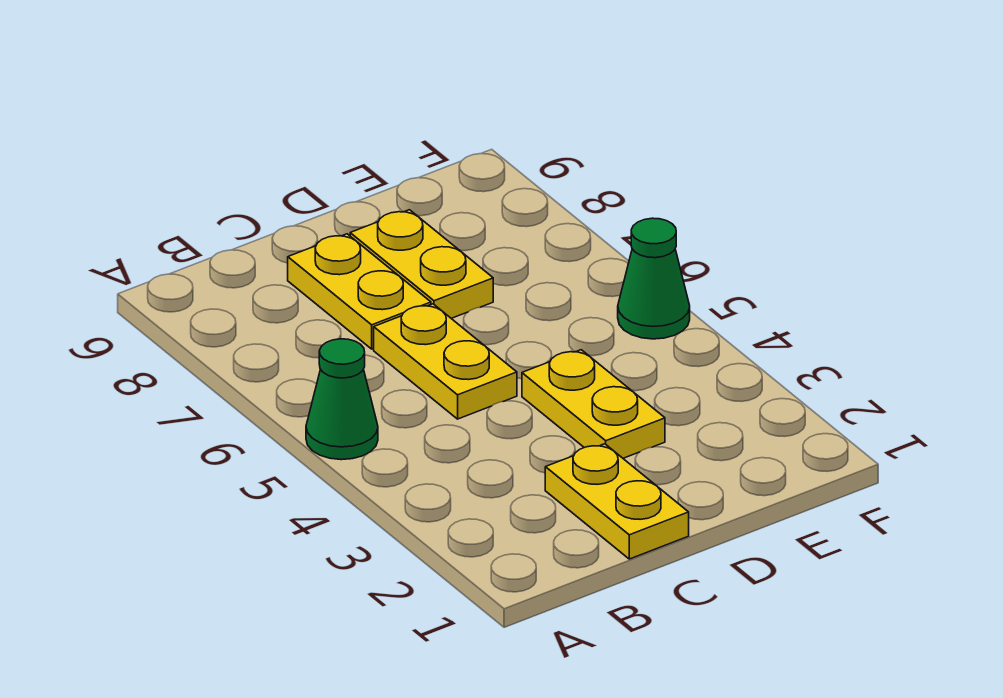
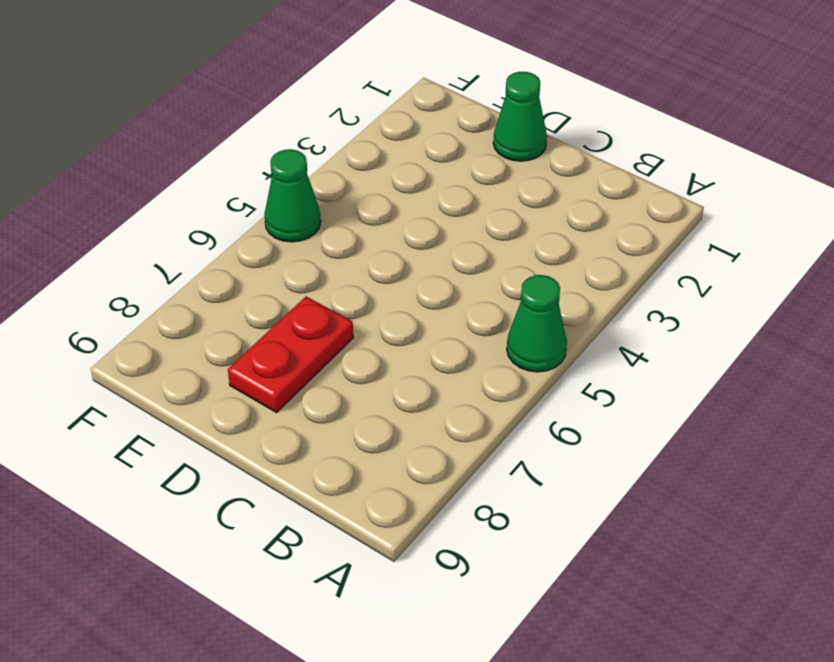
green 1x1 cone [493,72,547,161] -> none
red 1x2 plate [228,296,353,413] -> yellow 1x2 plate [350,210,493,318]
none -> yellow 1x2 plate [545,444,689,559]
none -> yellow 1x2 plate [374,304,517,419]

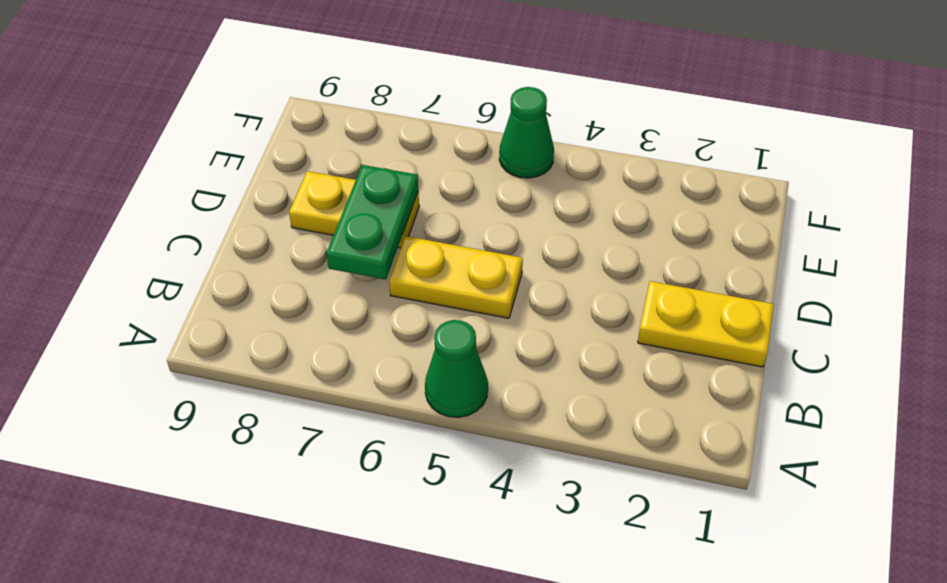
green 1x2 plate [326,165,418,280] -> none
none -> yellow 1x2 plate [288,234,431,349]
none -> yellow 1x2 plate [522,350,665,458]

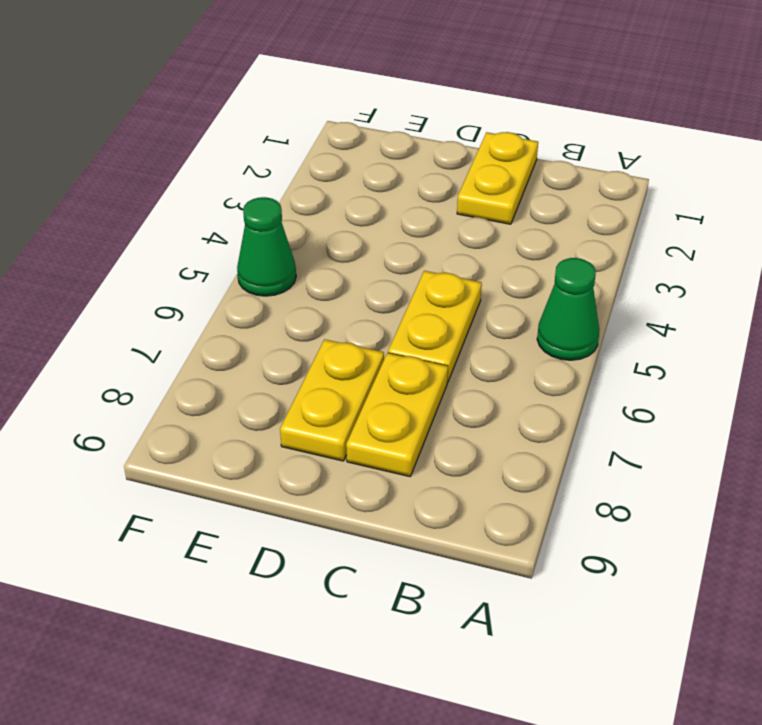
none -> yellow 1x2 plate [522,350,665,458]

